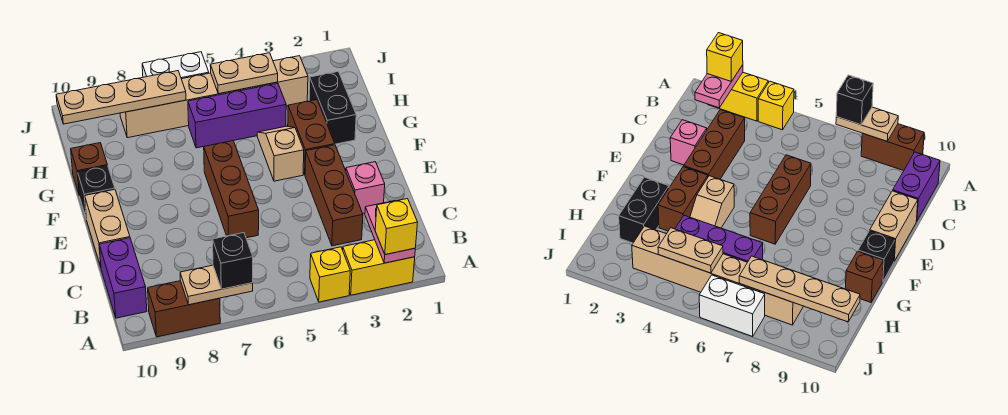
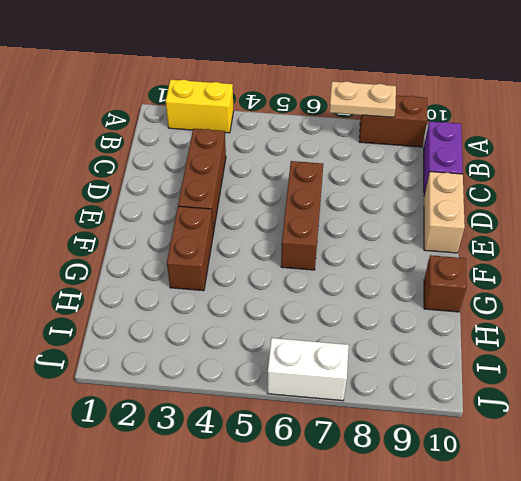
none -> yellow 1x1 brick [310,247,350,302]
none -> pink 1x1 brick [346,162,385,213]
none -> tan 1x2 slope [257,126,304,181]

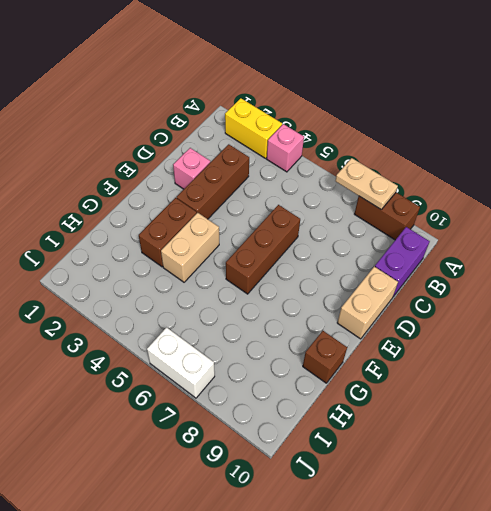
pink 1x1 brick [267,124,304,172] -> yellow 1x1 brick [310,247,350,302]
tan 1x2 brick [161,213,219,282] -> tan 1x2 slope [257,126,304,181]
none -> black 1x1 brick [78,166,115,219]
none -> black 1x2 brick [309,72,356,144]
none -> purple 1x3 brick [188,83,286,148]

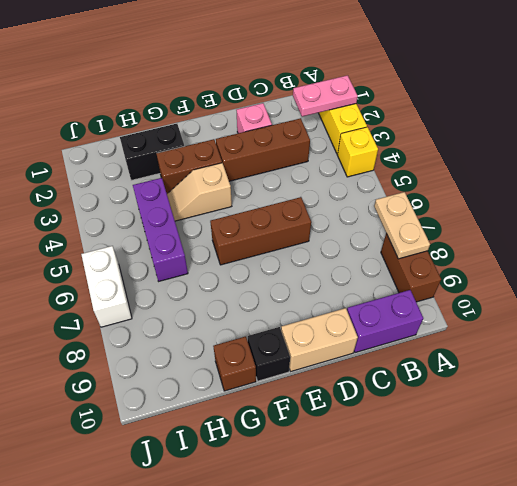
none -> tan 1x6 brick [120,56,308,138]
none -> tan 1x2 plate [210,53,278,94]
none -> tan 1x4 plate [56,71,186,124]

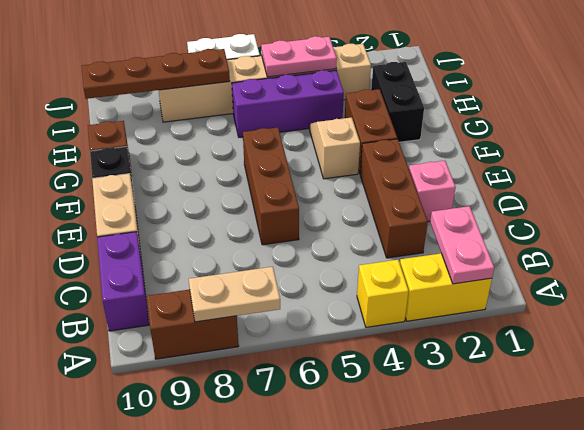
pink 1x2 plate [261,36,337,77] -> tan 1x2 plate [210,53,278,94]
brown 1x4 plate [82,49,230,99] -> tan 1x4 plate [56,71,186,124]
none -> yellow 1x1 brick [375,199,418,255]
none -> black 1x1 brick [213,233,253,289]

